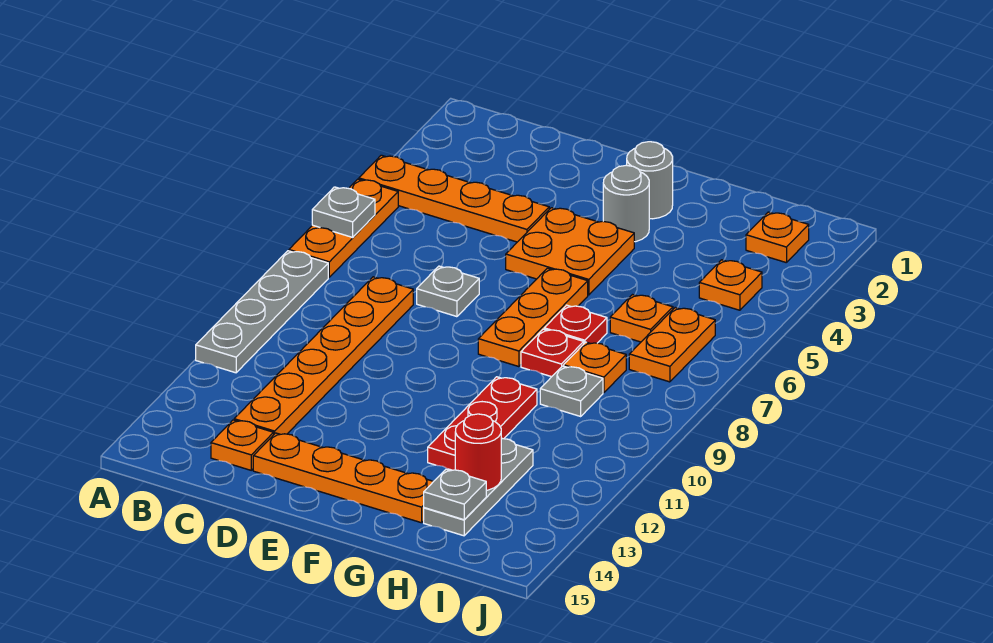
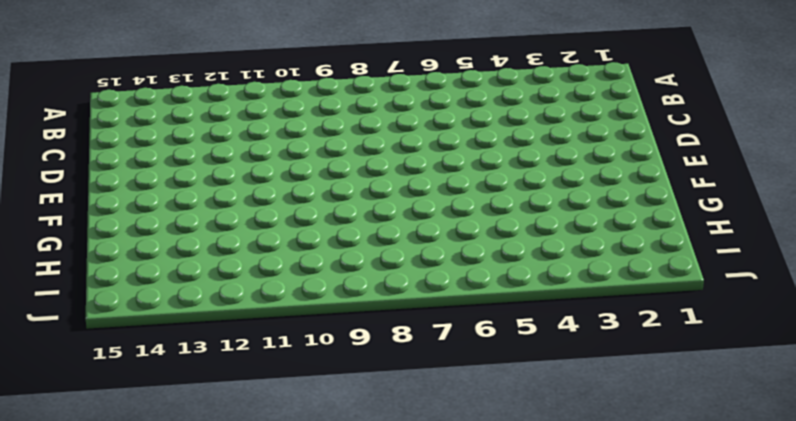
none -> orange 1x4 plate [359,155,549,242]
none -> orange 1x3 plate [289,179,398,277]
none -> grey 1x4 plate [196,251,328,373]

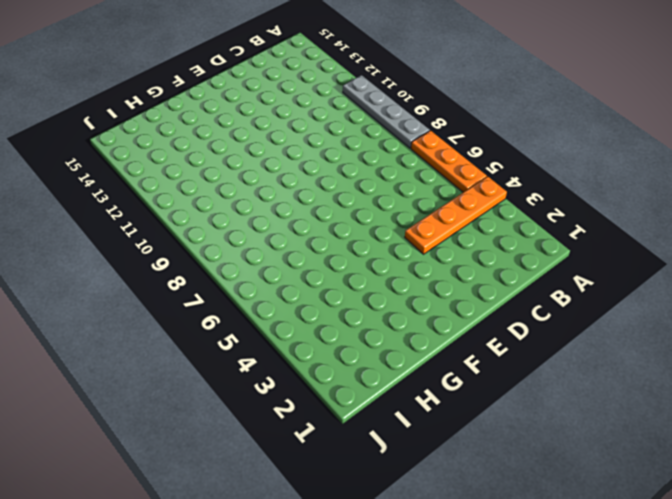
none -> orange 1x6 plate [234,277,413,434]
none -> orange 1x1 plate [211,420,274,470]
none -> grey 1x1 plate [417,266,479,317]

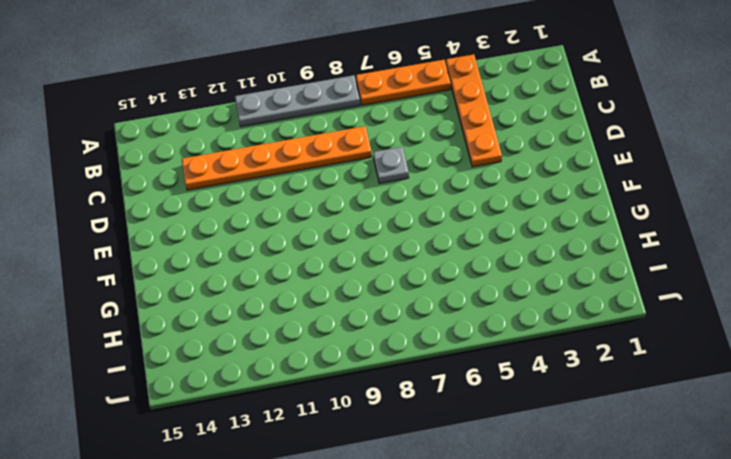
none -> orange 1x1 plate [211,420,274,470]
none -> orange 1x4 plate [253,433,434,523]
none -> orange 2x2 plate [506,208,634,295]

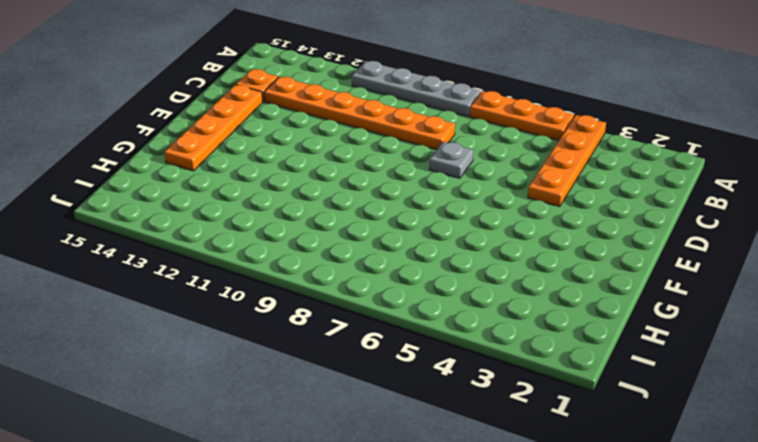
none -> orange 2x2 plate [506,208,634,295]
none -> grey 1x1 round brick [627,142,673,219]
none -> grey 1x1 round brick [603,165,649,242]

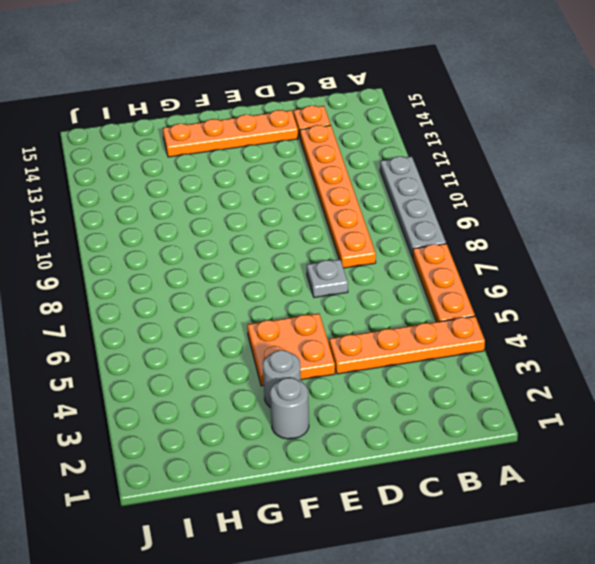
none -> orange 1x3 plate [478,268,588,367]
none -> red 1x1 plate [544,305,607,344]
none -> red 1x1 plate [521,329,584,377]

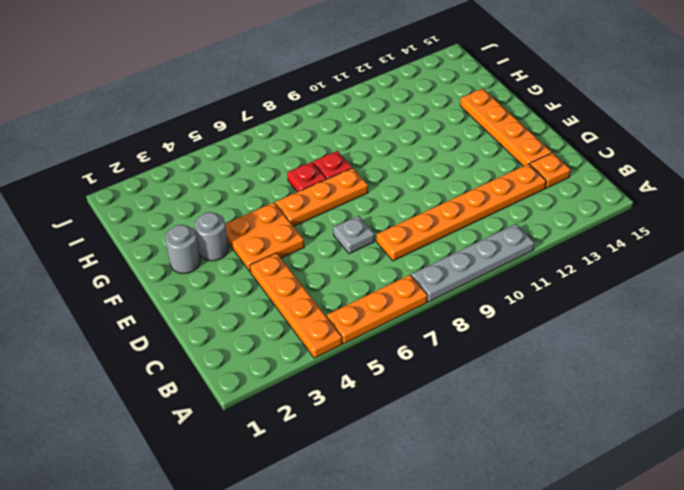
none -> red 1x3 plate [428,377,537,470]
none -> orange 1x1 plate [610,295,673,342]
none -> orange 1x1 plate [564,342,626,393]

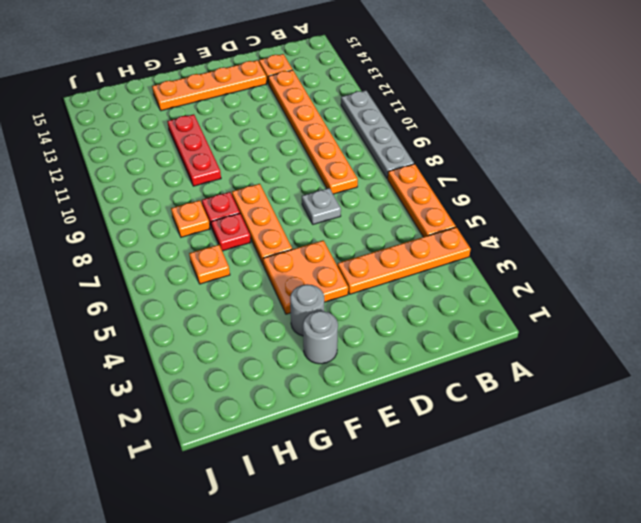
none -> grey 1x1 plate [540,366,603,416]
none -> grey 1x3 plate [424,438,533,536]
none -> orange 1x1 plate [746,212,809,263]

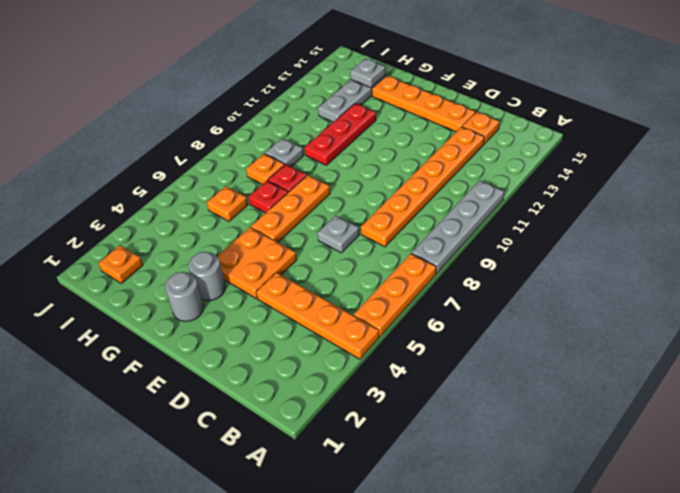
none -> orange 1x1 plate [699,260,762,310]
none -> orange 1x2 plate [629,308,715,382]
none -> grey 1x1 plate [312,187,375,237]

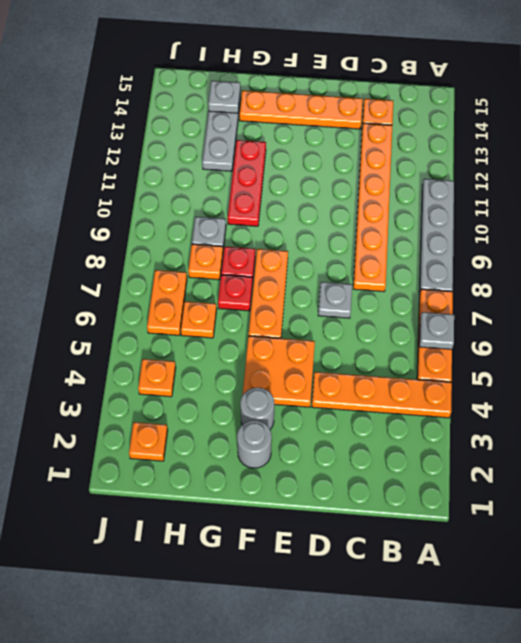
none -> red 1x1 round brick [455,414,501,490]

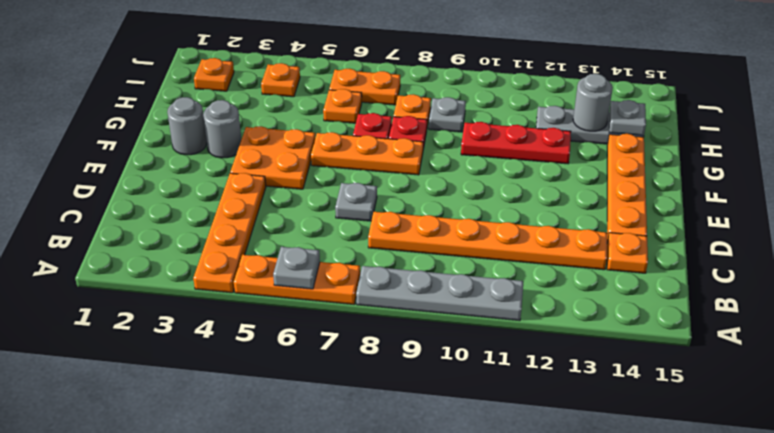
grey 1x1 round brick [573,74,613,131] -> red 1x1 round brick [455,414,501,490]

